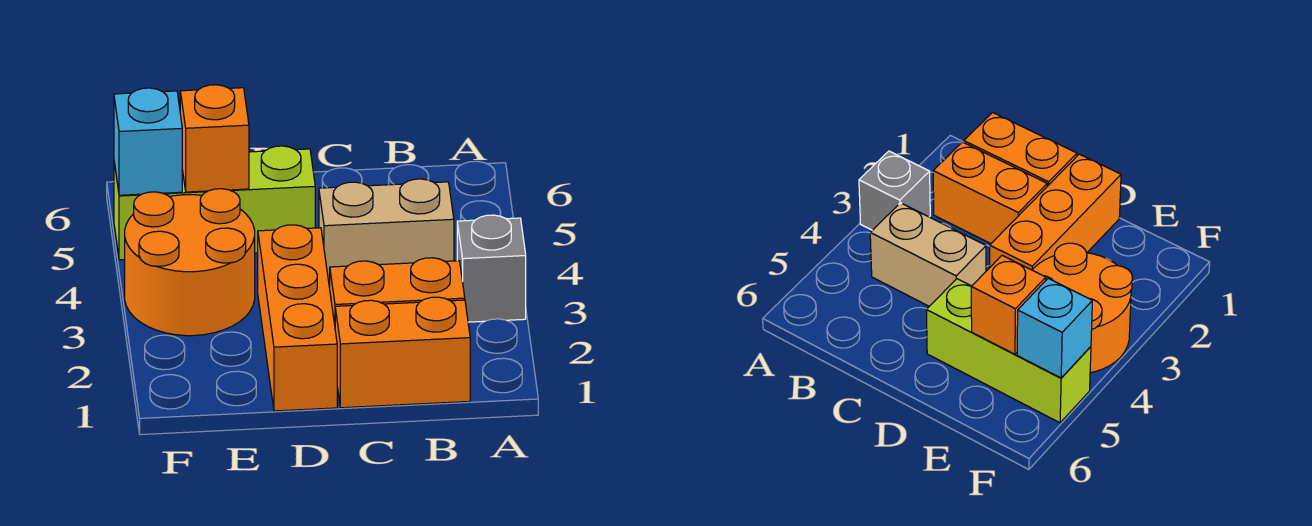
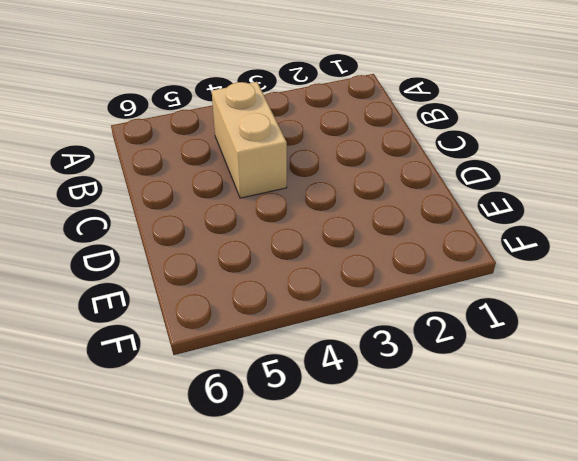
none -> grey 1x1 brick [457,215,526,322]
none -> orange 1x2 brick [335,297,470,408]

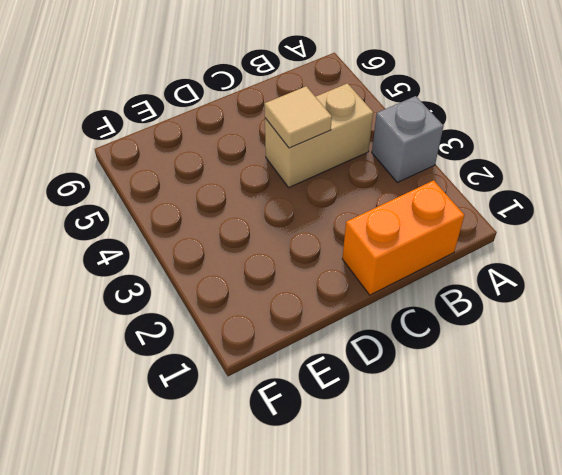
tan 1x1 tile [265,86,332,148] -> none
none -> orange 1x2 brick [330,258,465,324]
none -> orange 1x3 brick [258,225,337,411]

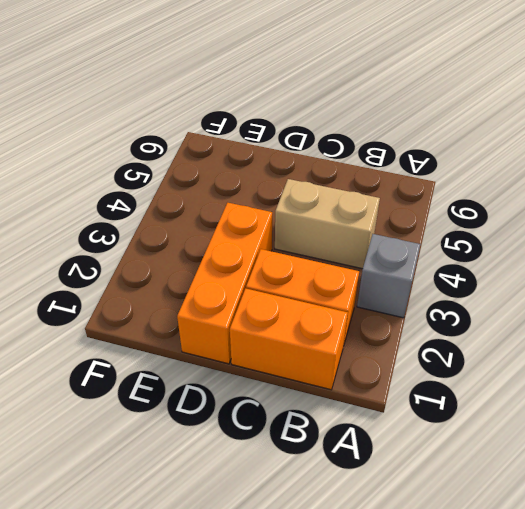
none -> lime 1x3 brick [114,146,315,260]
none -> orange 2x2 round brick [125,189,255,336]

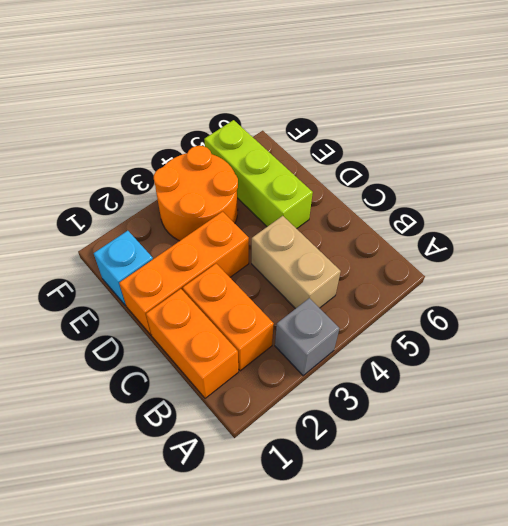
cyan 1x1 brick [94,231,153,306] -> cyan 1x1 brick moved to [114,88,182,195]
none -> orange 1x1 brick [180,85,249,192]

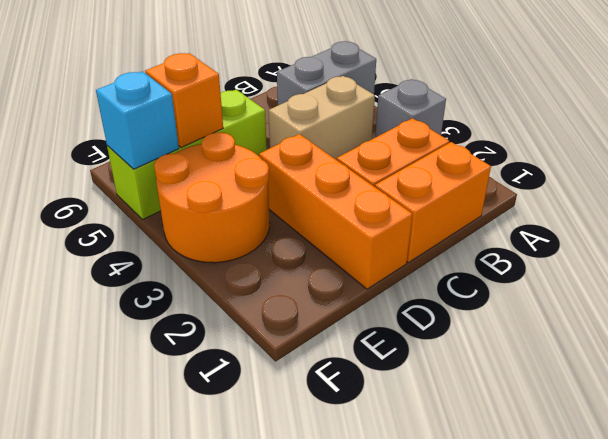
grey 1x2 brick [277,41,376,105] -> none

